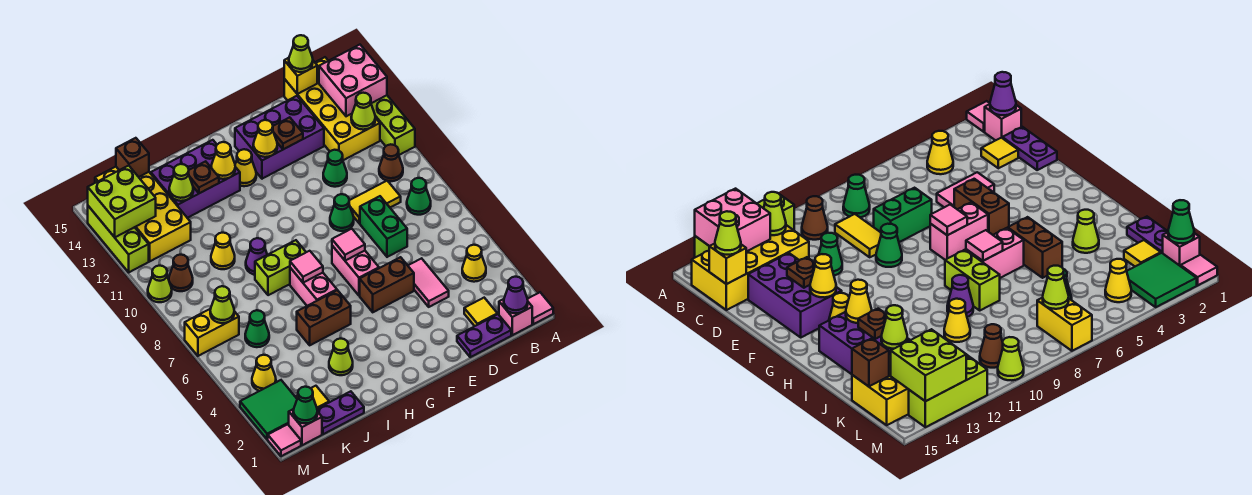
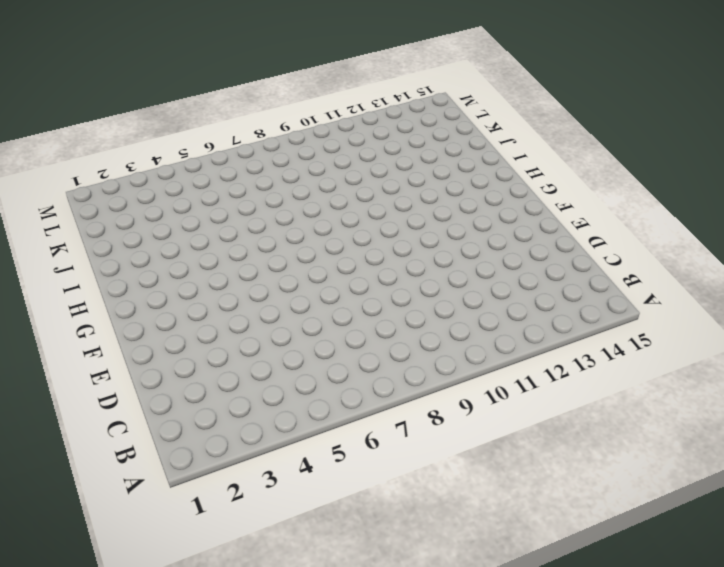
none -> pink 1x1 tile [527,292,553,324]
none -> lime 1x4 brick [371,95,415,155]
none -> pink 1x1 brick [499,299,532,335]
none -> yellow 1x1 cone [462,245,486,282]

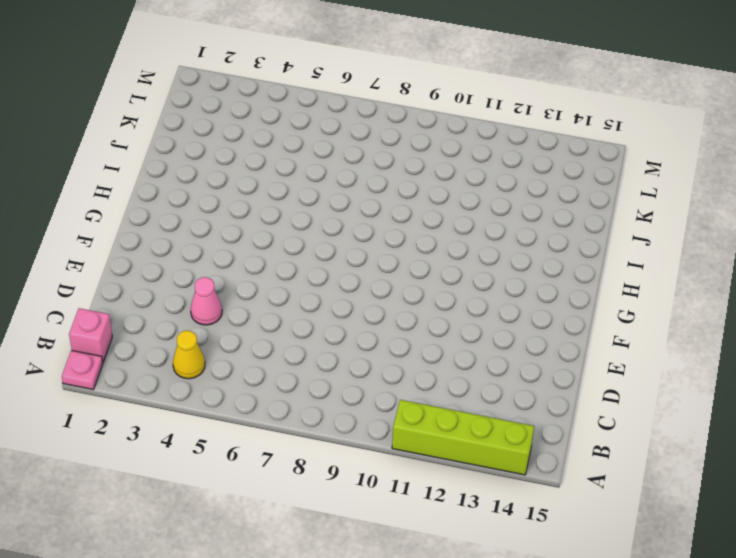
pink 1x1 plate [62,350,103,390] -> pink 1x1 tile [527,292,553,324]
pink 1x1 cone [191,277,222,325] -> pink 1x2 tile [408,258,449,307]
none -> green 1x1 cone [407,178,431,215]
none -> brown 1x1 cone [379,144,403,181]
none -> yellow 2x4 brick [284,57,380,160]
none -> purple 1x2 plate [457,314,511,357]

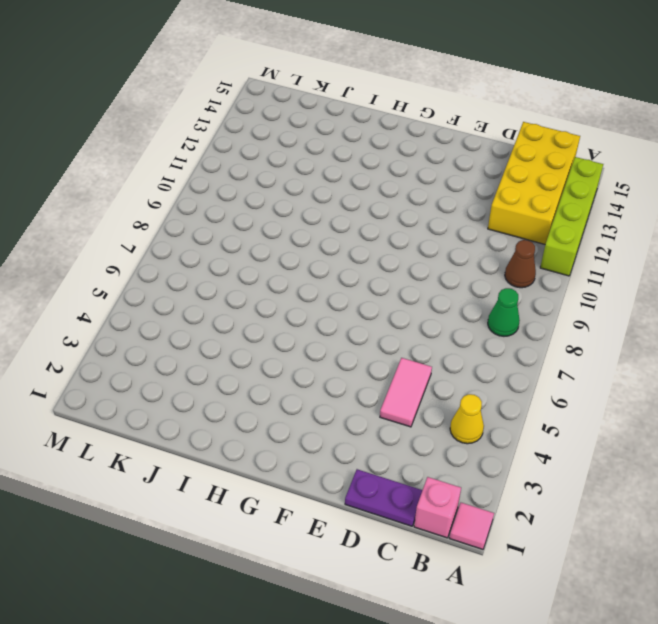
none -> yellow 1x1 tile [464,298,497,326]
none -> yellow 1x2 tile [349,181,401,224]
none -> green 1x2 brick [360,196,407,257]
none -> green 1x1 cone [323,150,347,187]

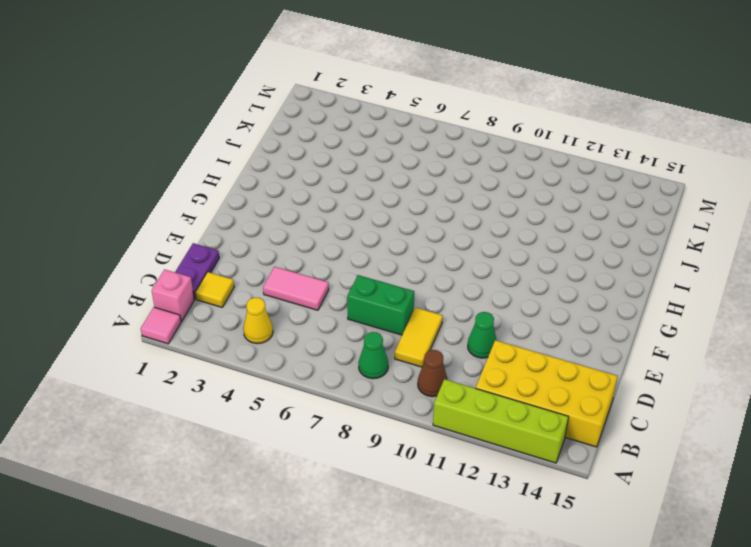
none -> purple 2x3 brick [235,96,324,179]
none -> brown 1x2 brick [360,257,414,312]
none -> green 1x1 cone [330,194,354,231]
none -> pink 1x2 brick [332,246,379,296]

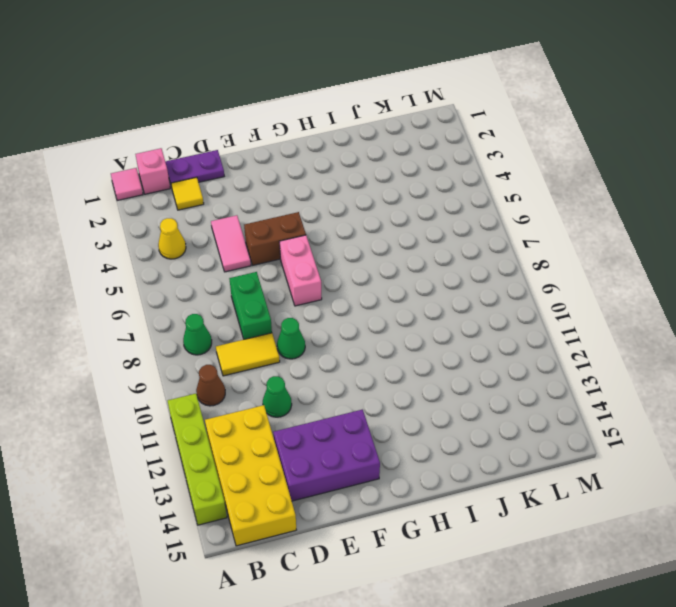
none -> yellow 1x1 cone [235,149,256,186]
none -> brown 1x2 brick [297,290,351,345]
none -> pink 1x2 brick [290,268,337,306]
none -> lime 1x2 brick [255,240,306,295]

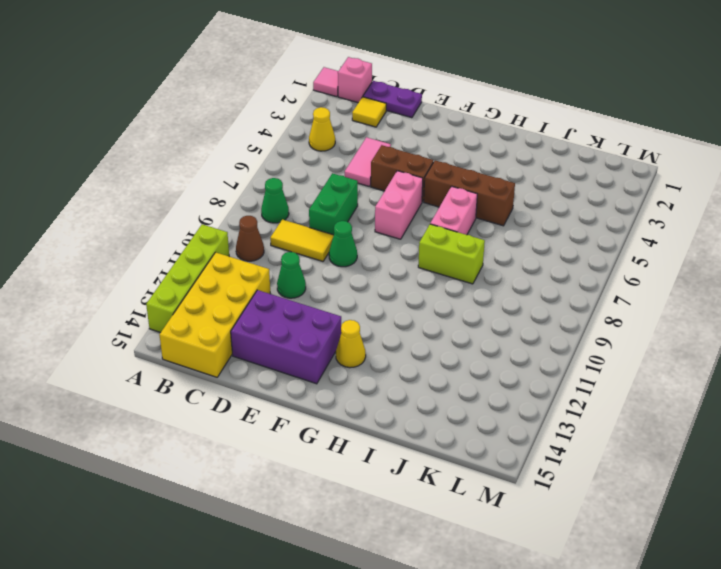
brown 1x3 brick [424,160,515,226] -> brown 1x2 brick [297,290,351,345]
none -> purple 2x3 brick [151,140,240,218]
none -> lime 1x1 cone [329,338,353,375]
none -> purple 1x1 cone [246,238,267,275]
none -> purple 1x2 plate [317,391,364,434]

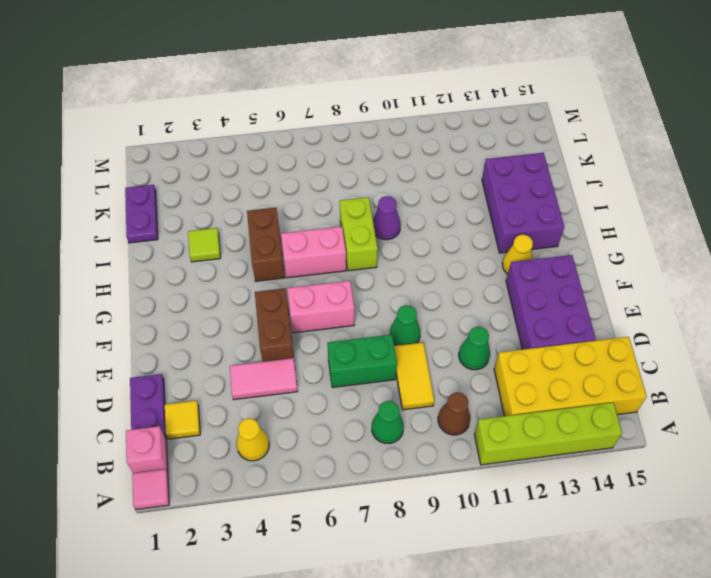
lime 1x1 tile [188,228,221,262] -> lime 1x1 cone [329,338,353,375]
none -> yellow 1x1 cone [211,233,235,269]
none -> yellow 1x1 tile [296,386,329,409]
none -> green 1x1 cone [245,310,269,347]
none -> yellow 2x4 brick [95,167,191,261]

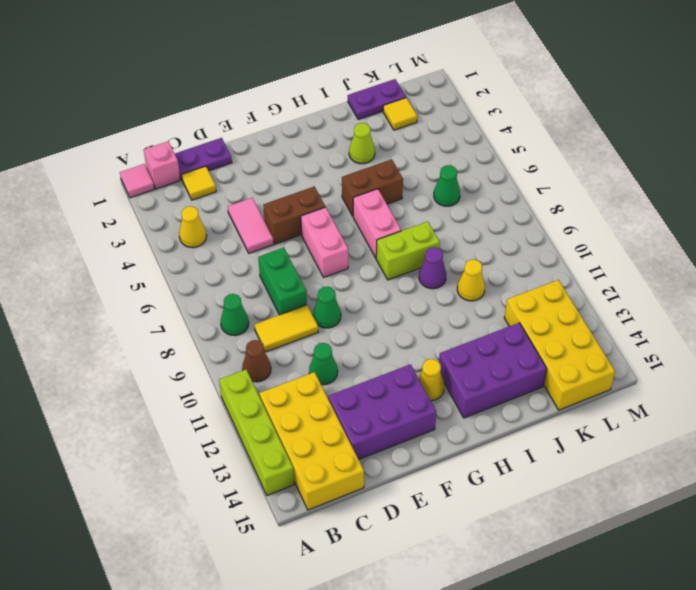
none -> pink 1x1 brick [289,409,322,445]
none -> green 2x2 tile [240,380,297,440]
none -> yellow 1x1 cone [252,355,276,391]
none -> yellow 1x2 brick [185,309,239,356]

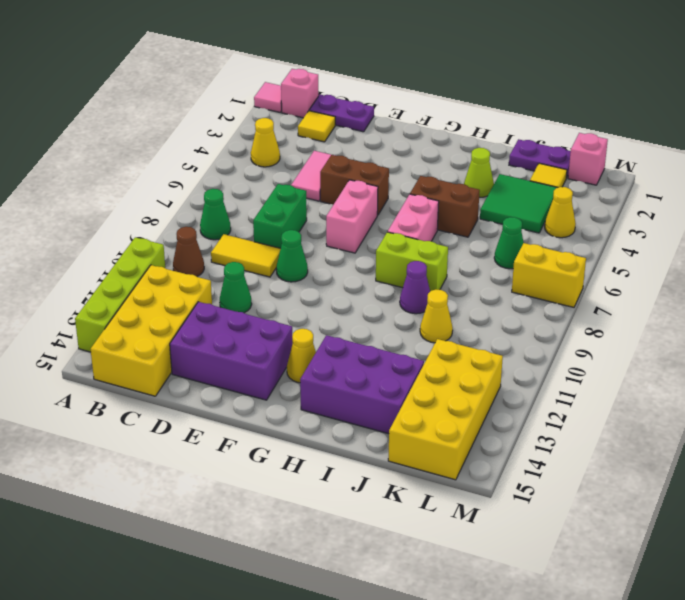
green 2x2 tile [480,174,558,233] -> green 2x2 tile moved to [240,380,297,440]
none -> brown 1x1 cone [169,255,193,291]
none -> pink 1x1 tile [268,424,301,456]
none -> lime 1x1 cone [148,266,172,302]
none -> lime 1x3 brick [88,206,149,272]

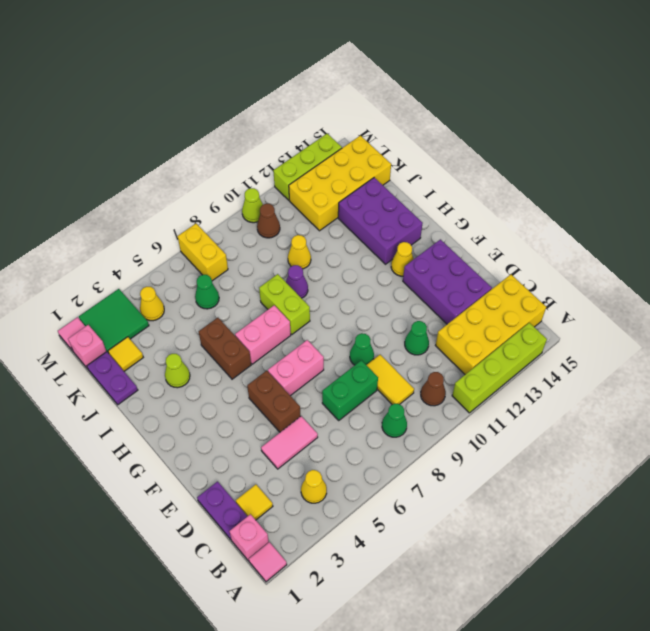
none -> pink 2x2 brick [319,45,387,116]
none -> purple 1x1 cone [504,277,528,313]
none -> lime 1x1 cone [351,93,375,130]
none -> yellow 1x1 brick [284,58,317,94]

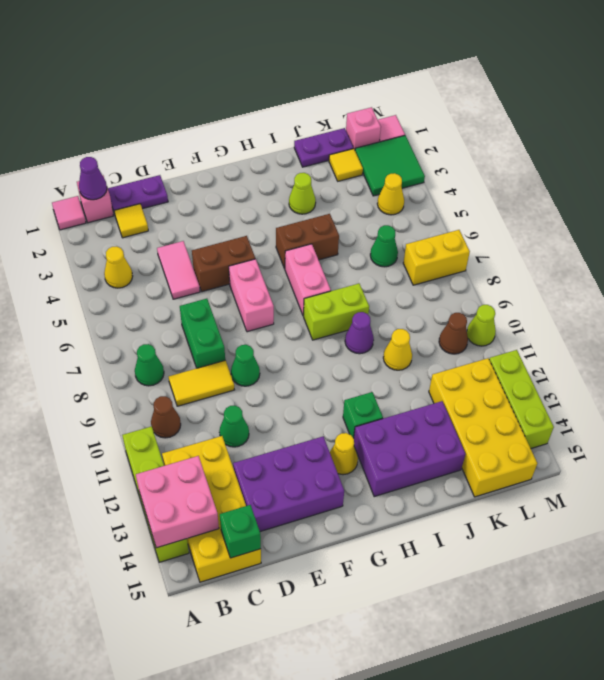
green 1x1 brick [220,505,261,558] -> yellow 1x1 brick [284,58,317,94]
green 1x1 brick [343,392,383,438] -> none
none -> lime 1x1 cone [351,93,375,130]
none -> brown 1x1 plate [273,117,303,149]
none -> pink 1x1 tile [332,229,365,261]
none -> yellow 1x1 cone [253,120,277,157]

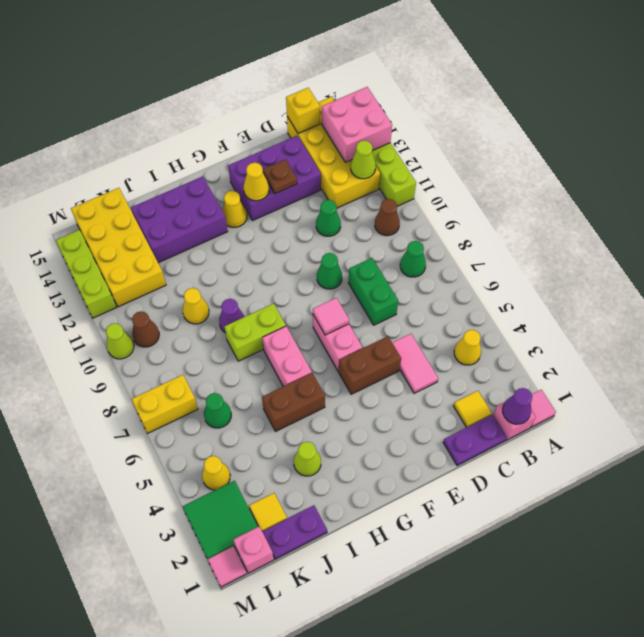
none -> yellow 1x2 tile [349,181,401,224]
none -> pink 1x1 tile [290,251,323,283]
none -> yellow 1x1 cone [211,142,235,179]
none -> brown 1x1 plate [189,161,219,193]

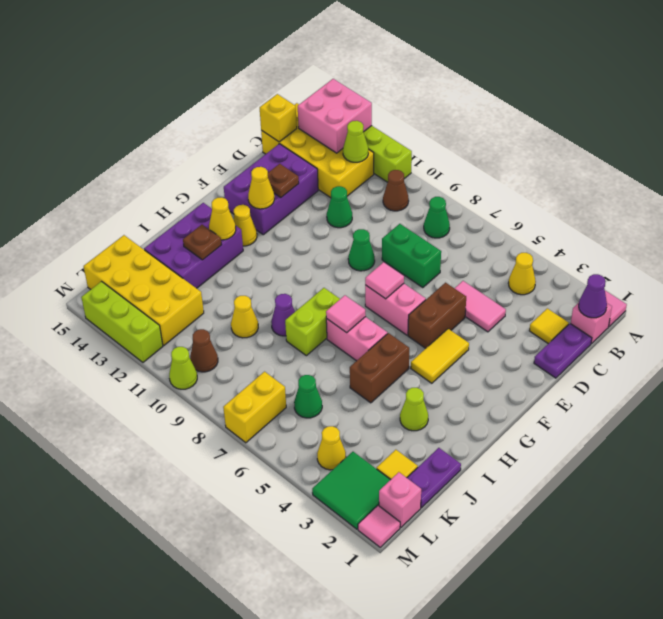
yellow 1x2 tile [411,329,469,383] -> yellow 1x2 tile moved to [349,181,401,224]
none -> lime 1x1 cone [169,164,193,201]
none -> brown 1x1 brick [116,138,149,177]
none -> green 1x1 cone [293,387,317,423]
none -> lime 1x1 cone [210,286,234,323]

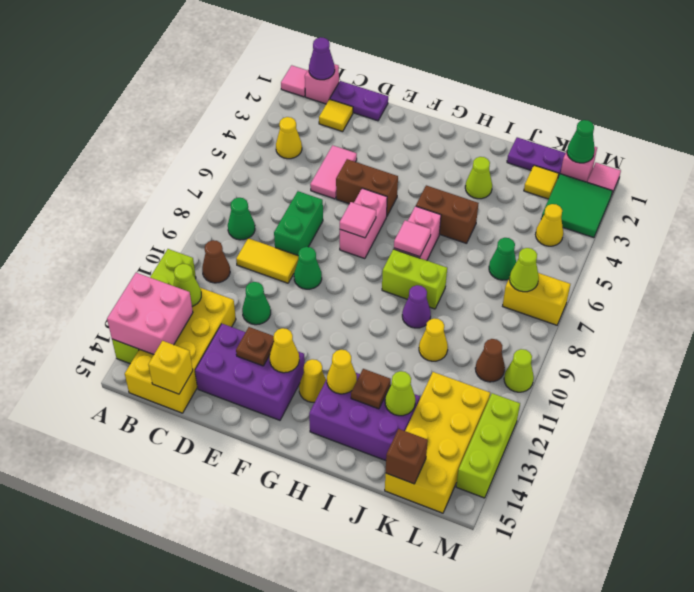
none -> lime 2x2 brick [88,166,156,237]
none -> lime 1x1 cone [289,35,313,72]

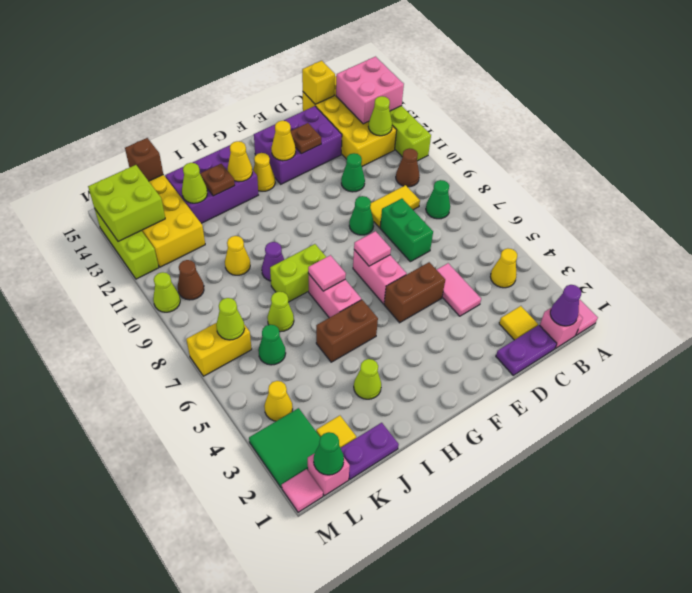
lime 1x1 cone [267,292,294,332] -> lime 1x1 cone moved to [289,35,313,72]

